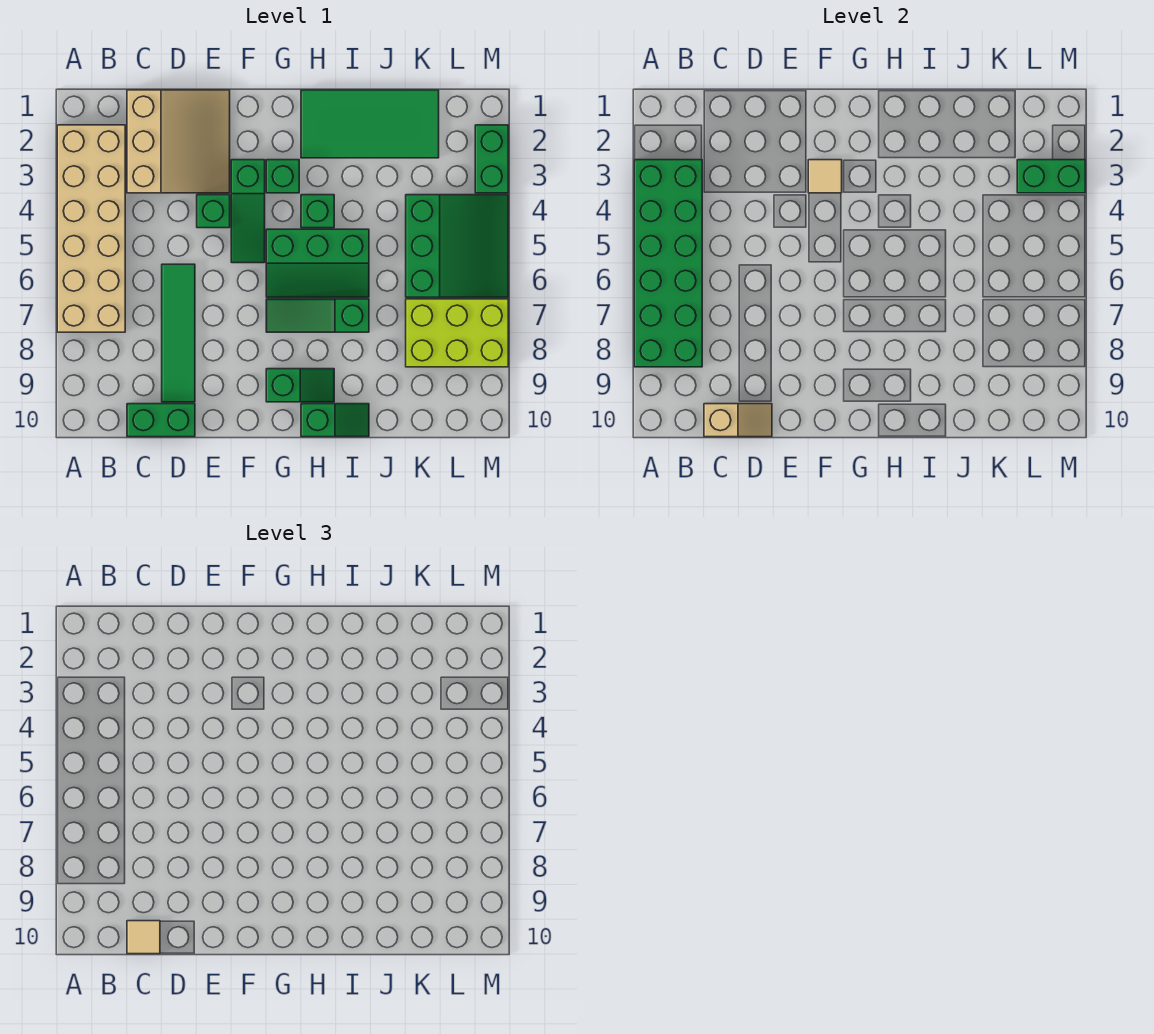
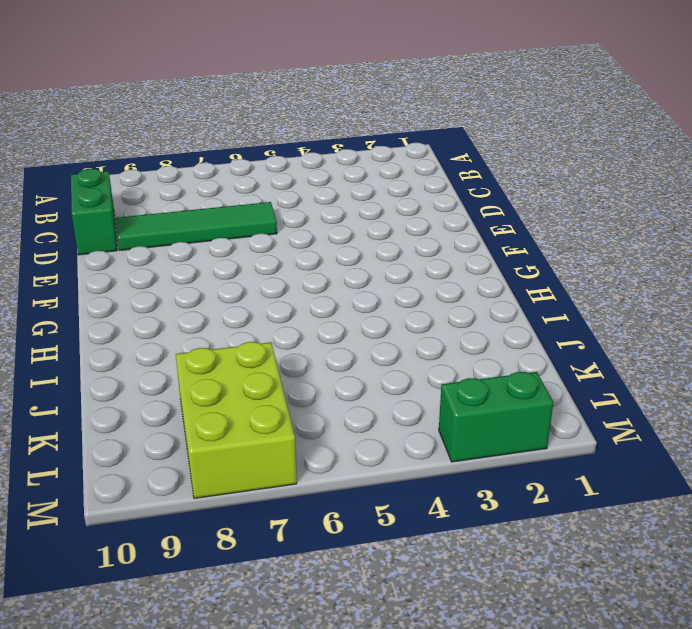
none -> tan 2x6 brick [57,125,125,332]
none -> tan 3x3 slope [127,90,230,193]
none -> green 1x1 brick [197,195,230,228]

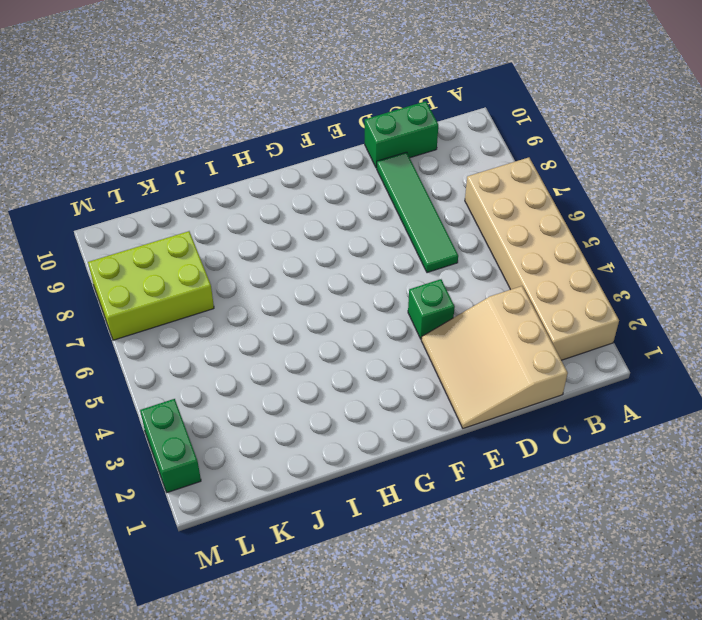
none -> green 1x3 slope [231,160,265,263]
none -> green 1x1 brick [266,160,299,193]
none -> green 2x3 slope [266,229,369,297]

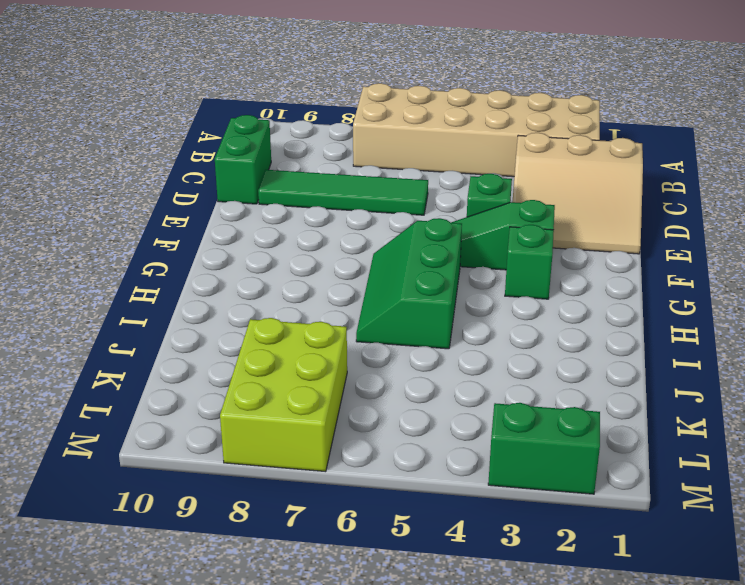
none -> green 1x3 slope [266,299,369,332]
none -> green 1x2 slope [266,369,334,402]
none -> green 2x4 tile [301,90,439,158]

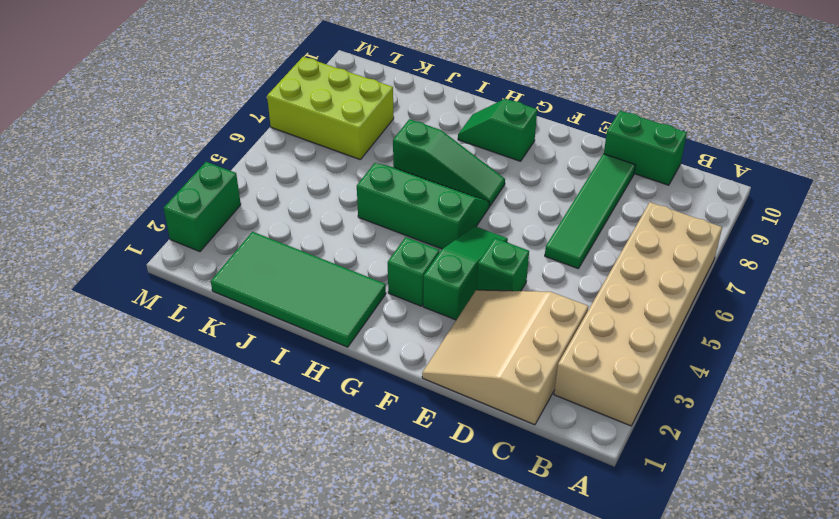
none -> green 1x1 brick [301,195,334,228]
none -> green 1x2 slope [301,404,369,437]
none -> green 3x3 slope [406,195,508,297]

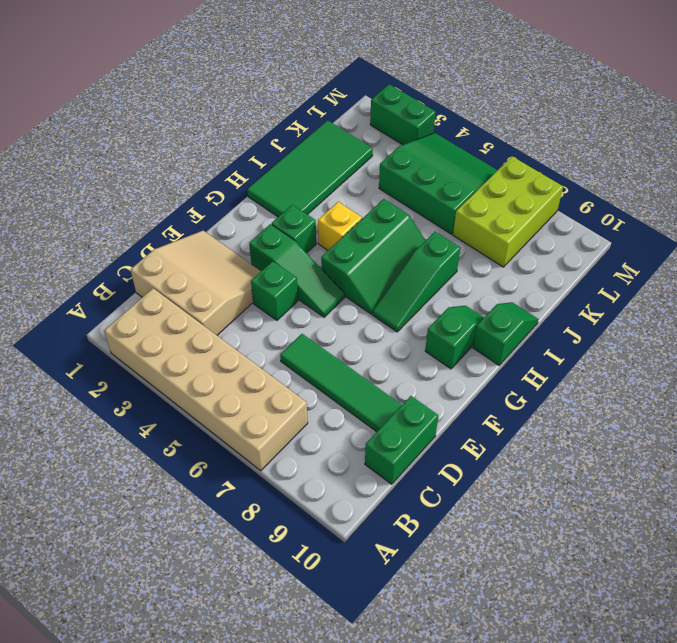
yellow 1x1 brick [318,202,362,250] -> green 1x1 brick [301,195,334,228]
none -> green 2x6 brick [634,160,702,367]
none -> tan 1x2 slope [704,404,772,437]
none -> tan 1x1 tile [808,160,842,193]

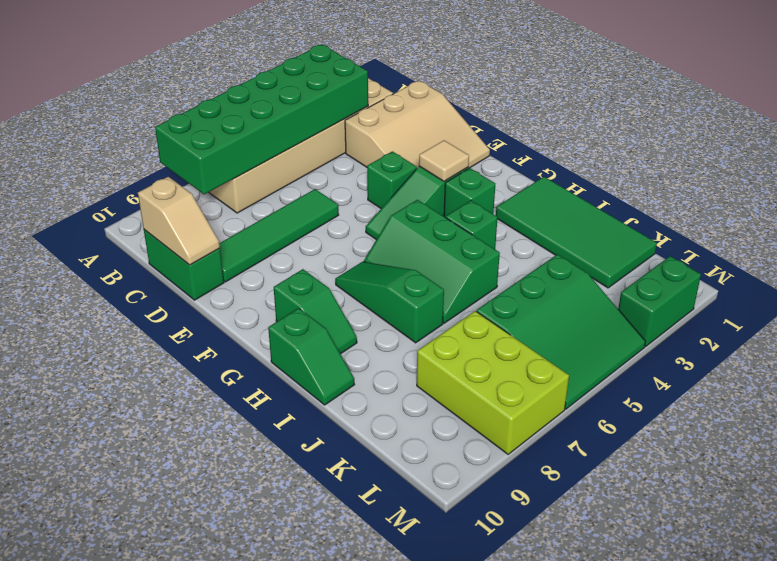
none -> green 1x2 brick [1017,160,1085,193]
none -> tan 1x1 tile [127,921,160,954]

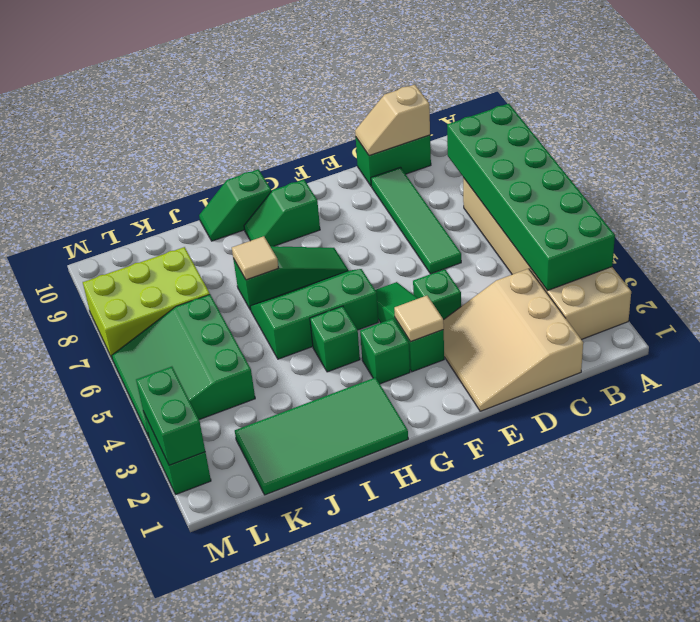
tan 1x1 tile [232,236,278,280] -> tan 1x1 tile moved to [127,921,160,954]
green 1x2 brick [136,367,205,465] -> green 1x2 brick turned to [1017,160,1085,193]

